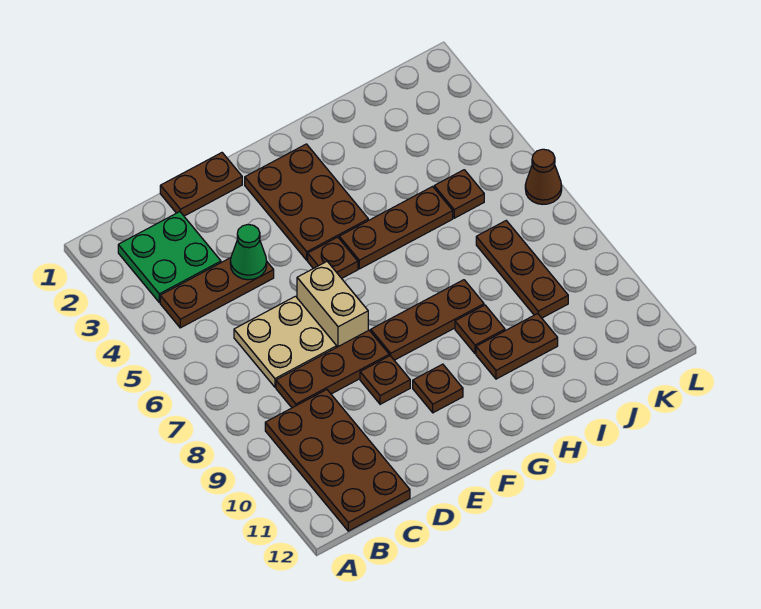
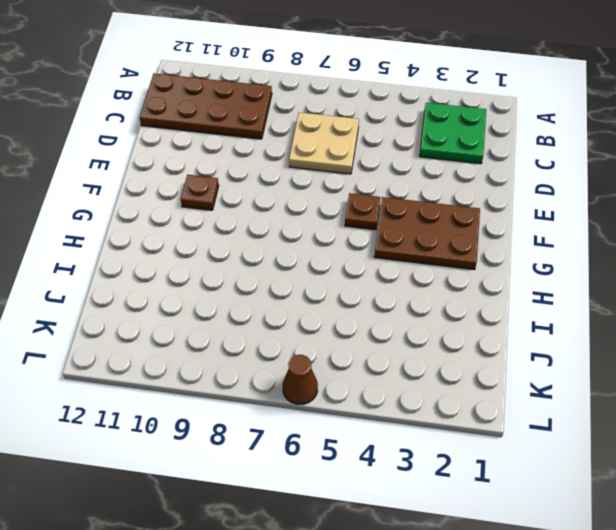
none -> brown 1x3 plate [160,258,274,328]
none -> brown 1x3 plate [276,330,389,408]
none -> brown 1x2 plate [160,153,242,216]

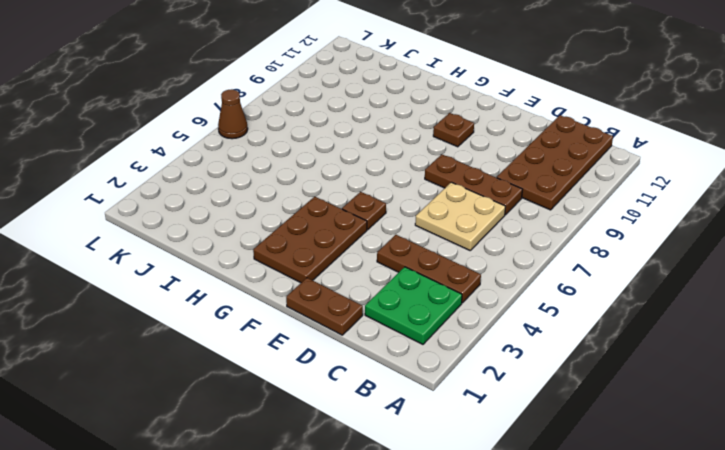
none -> tan 1x2 brick [297,262,368,347]
none -> brown 1x1 plate [360,356,410,404]
none -> brown 1x3 plate [371,280,484,360]

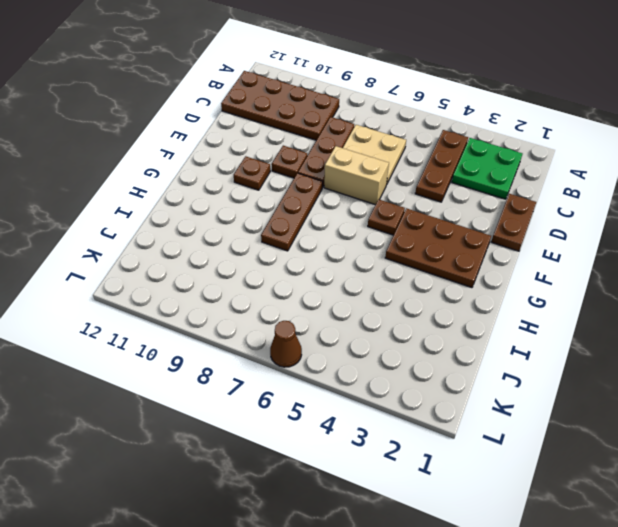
none -> brown 1x3 plate [339,187,453,269]
none -> brown 1x1 plate [455,305,505,354]
none -> brown 1x2 plate [476,314,558,379]

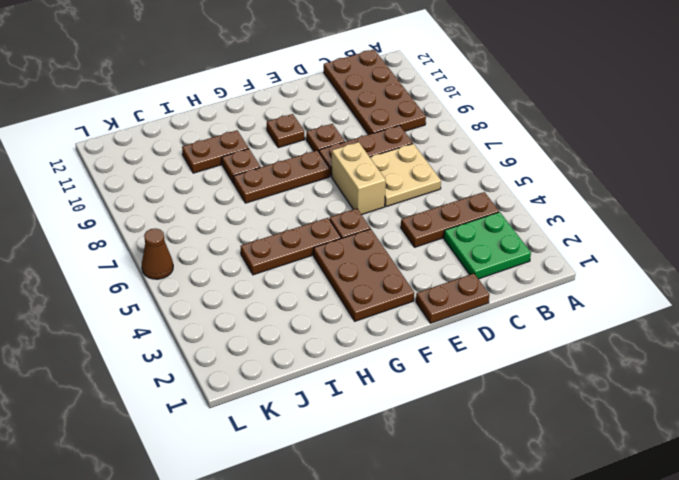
none -> brown 1x1 plate [434,170,484,218]
none -> brown 1x3 plate [476,221,568,318]
none -> green 1x1 cone [230,224,267,280]

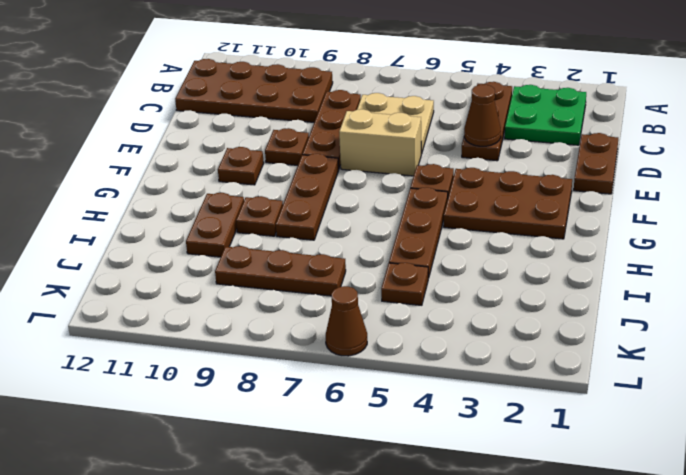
brown 1x1 cone [464,84,501,146] -> green 1x1 cone [230,224,267,280]

